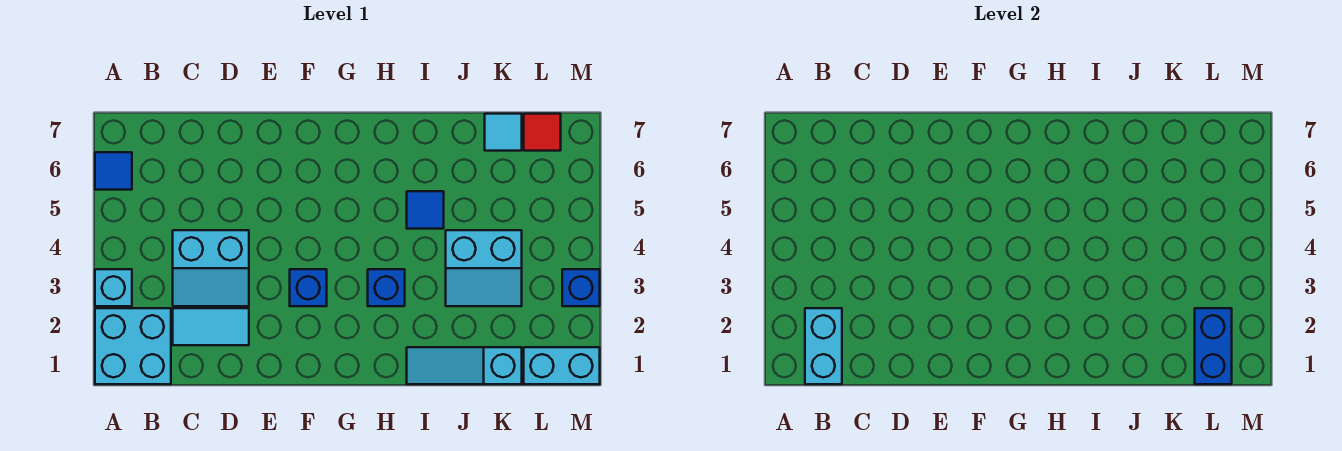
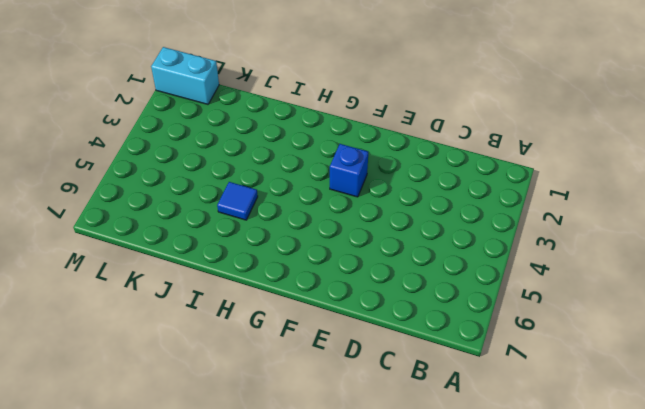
none -> cyan 2x2 brick [95,308,171,384]
none -> cyan 1x1 brick [95,269,132,306]
none -> blue 1x1 tile [95,152,132,190]

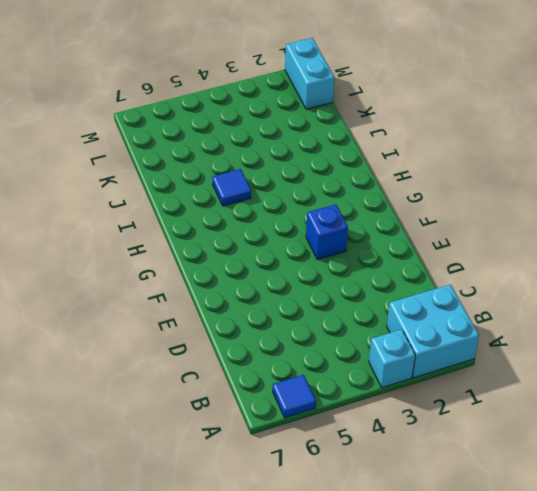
none -> cyan 1x2 tile [173,308,249,345]
none -> cyan 2x2 slope [173,230,249,306]
none -> blue 1x1 brick [368,269,405,306]

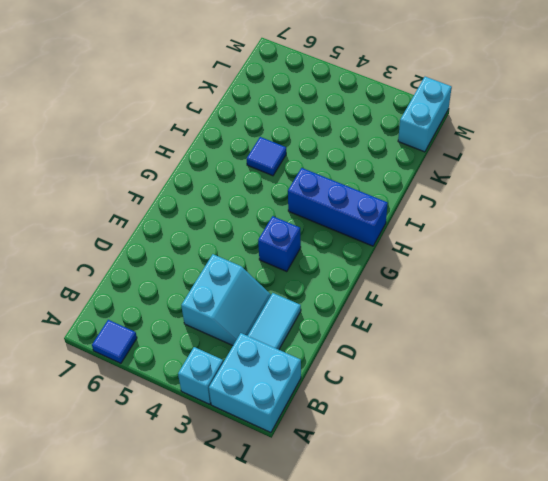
blue 1x3 brick [288,168,388,246] -> blue 1x1 brick [368,269,405,306]
none -> cyan 1x3 slope [407,347,522,384]
none -> cyan 2x2 slope [446,230,522,306]
none -> cyan 1x1 tile [485,114,522,151]

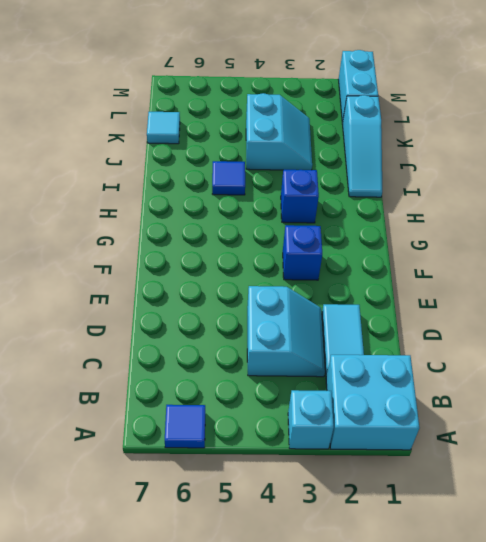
none -> red 1x1 tile [524,114,561,151]
none -> blue 1x1 brick [562,269,600,306]
none -> cyan 1x2 brick [805,308,842,384]

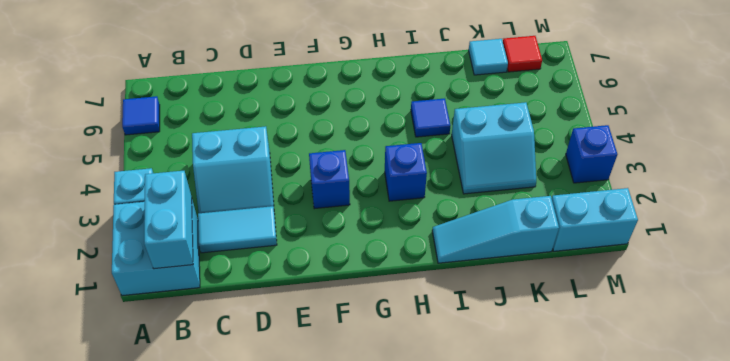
none -> blue 1x2 brick [1195,308,1232,384]

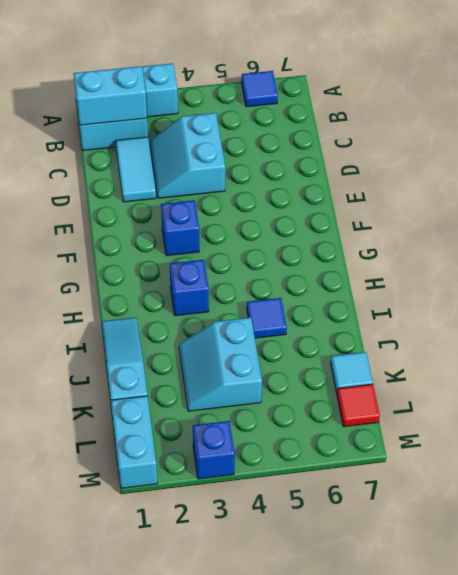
none -> blue 1x2 brick [1195,308,1232,384]

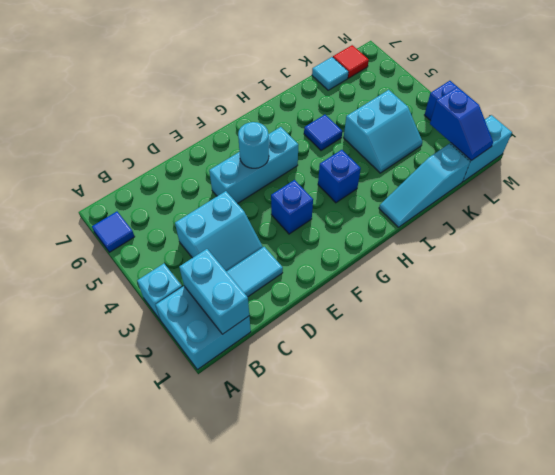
cyan 1x3 brick [209,127,298,204] -> none
cyan 1x1 round brick [238,122,269,168] -> none
blue 1x2 slope [430,87,493,161] -> blue 1x2 brick [1195,308,1232,384]

